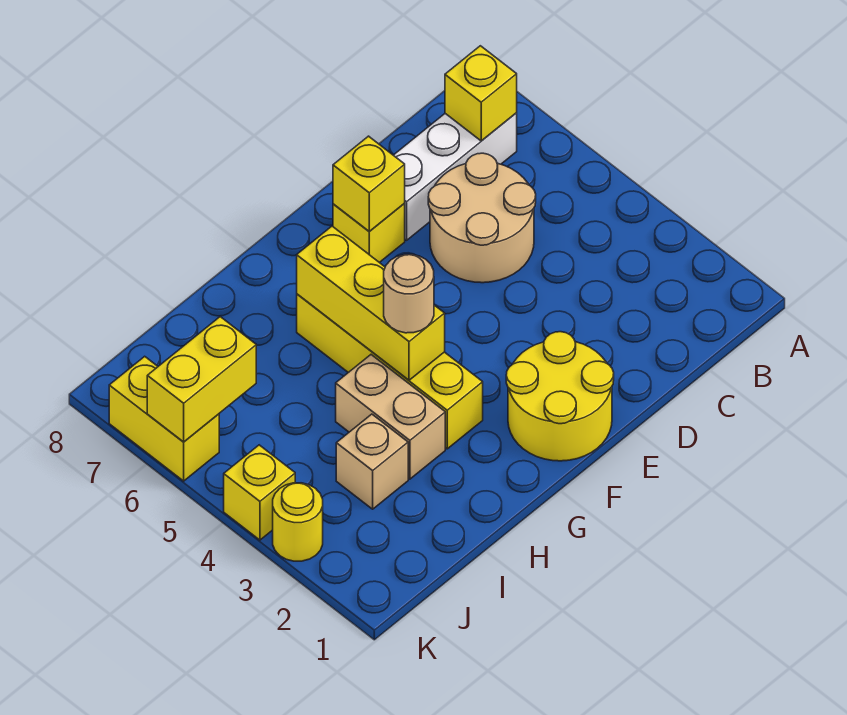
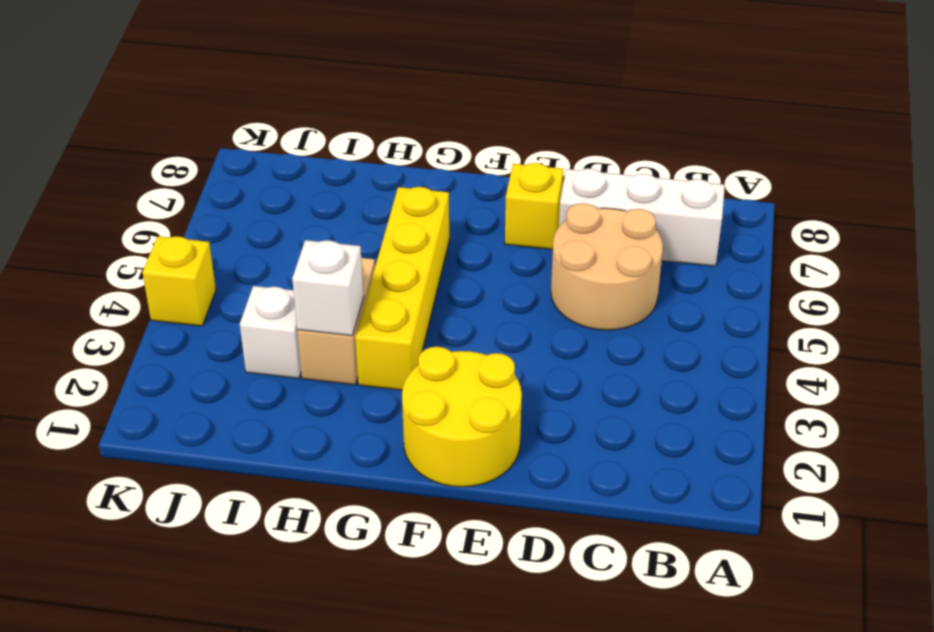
white 1x1 brick [292,240,364,336] -> none
white 1x1 brick [240,286,301,378] -> tan 1x1 brick [336,414,408,509]
none -> yellow 1x1 round brick [273,483,323,561]
none -> yellow 1x2 brick [109,356,219,481]
none -> yellow 1x1 brick [445,46,517,141]

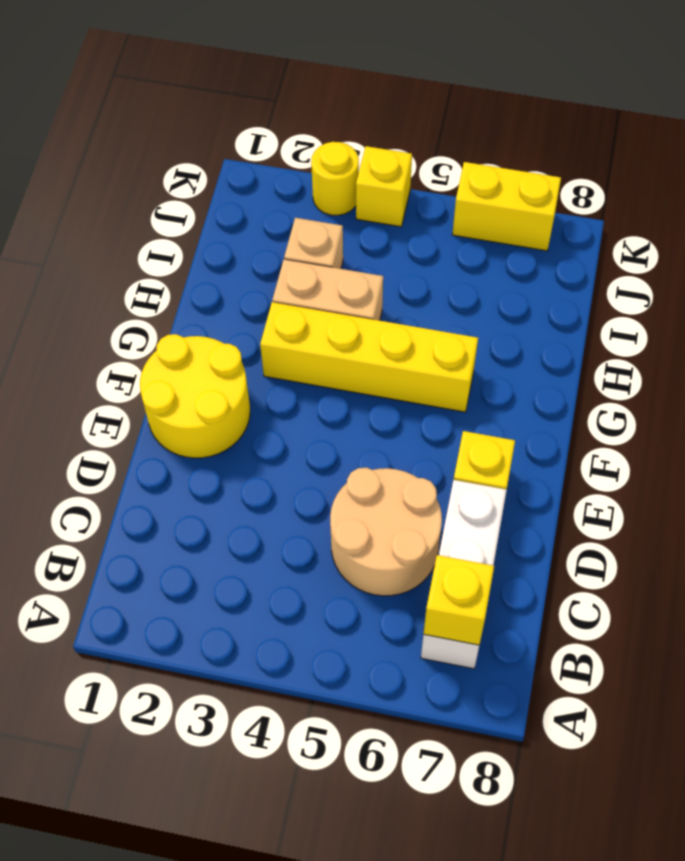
none -> yellow 1x1 brick [333,136,405,232]
none -> yellow 1x3 brick [297,226,445,380]
none -> yellow 1x2 brick [147,317,256,442]

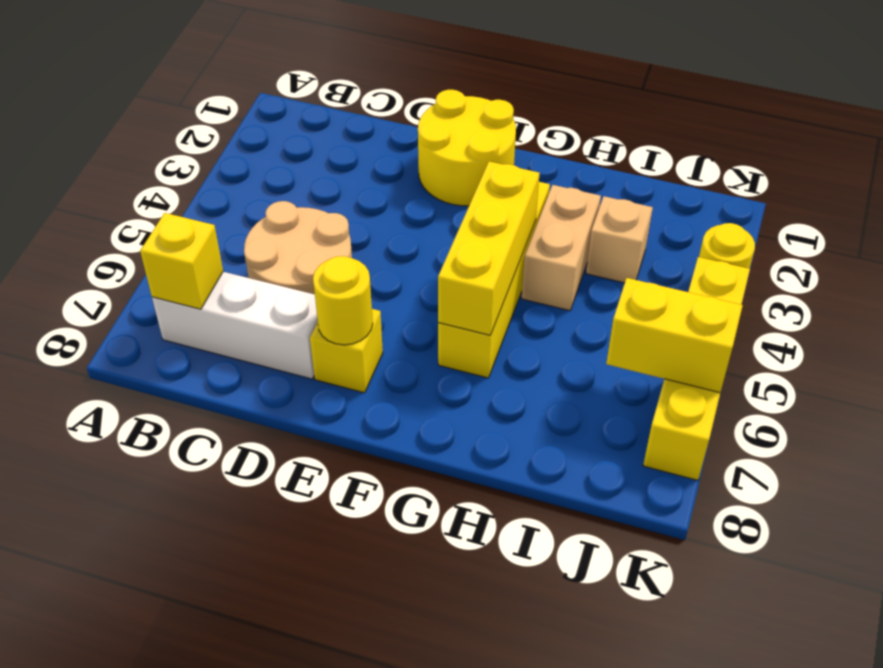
yellow 1x1 round brick [313,256,373,345] -> yellow 1x1 brick [333,136,405,232]
none -> tan 1x1 round brick [384,254,434,333]

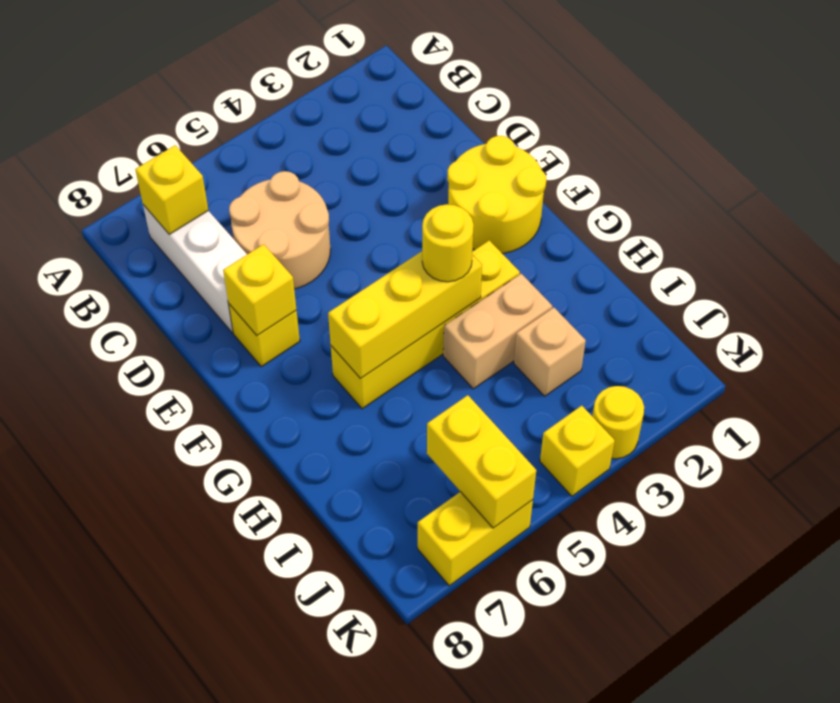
yellow 1x1 round brick [422,204,474,282] -> tan 1x1 round brick [384,254,434,333]

